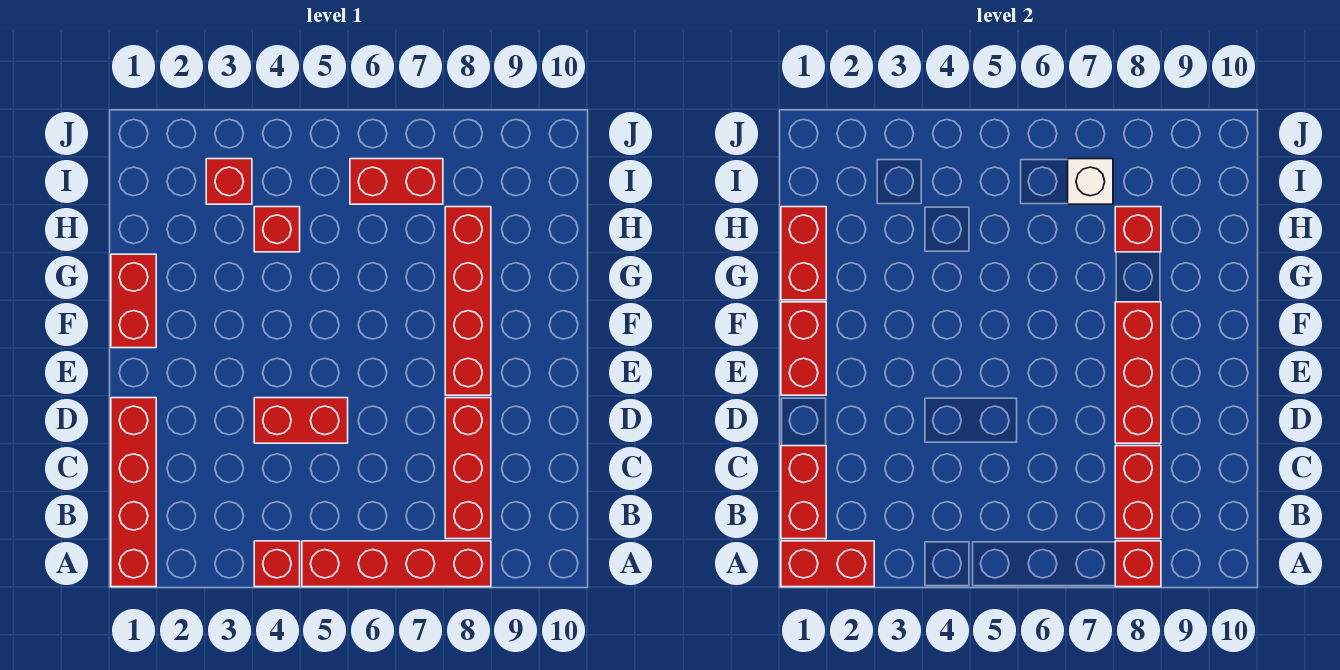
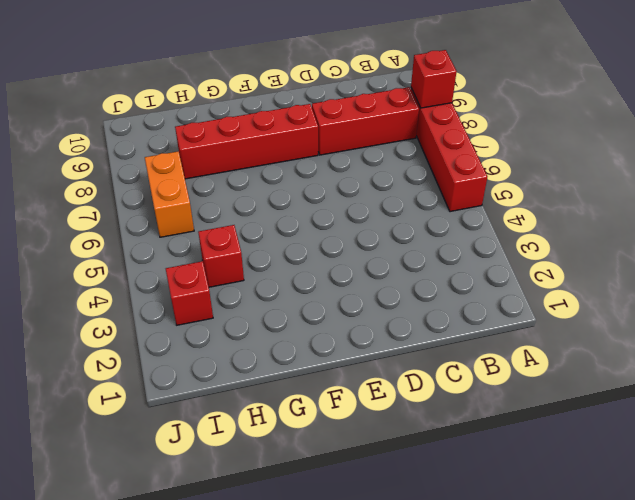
orange 1x2 brick [145,152,194,237] -> red 1x2 brick [350,159,443,204]
none -> red 1x4 brick [111,398,156,587]
none -> red 1x1 brick [254,541,300,587]
none -> red 1x2 brick [254,398,348,443]

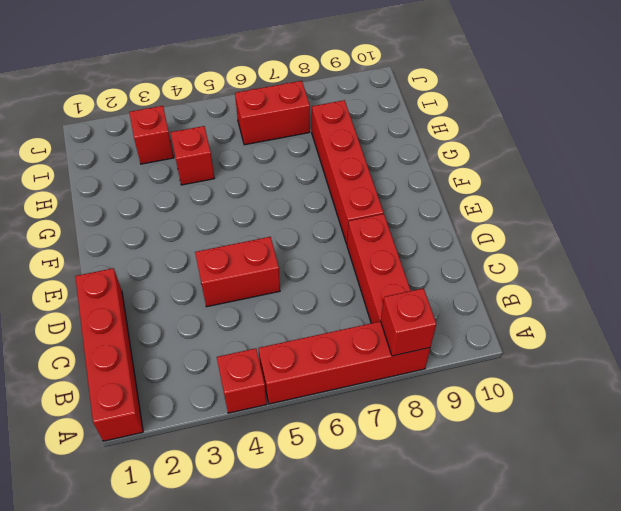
none -> red 1x2 brick [111,254,156,348]
none -> red 1x2 brick [781,541,874,587]
none -> red 1x2 brick [781,446,826,539]

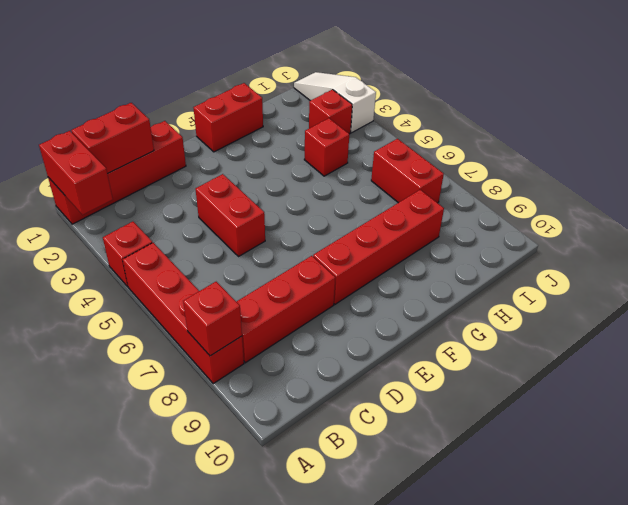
white 1x3 slope [294,72,376,133] -> none
none -> red 1x2 brick [1115,446,1161,539]
none -> red 1x3 brick [1115,302,1161,443]
none -> red 1x2 brick [781,302,826,395]

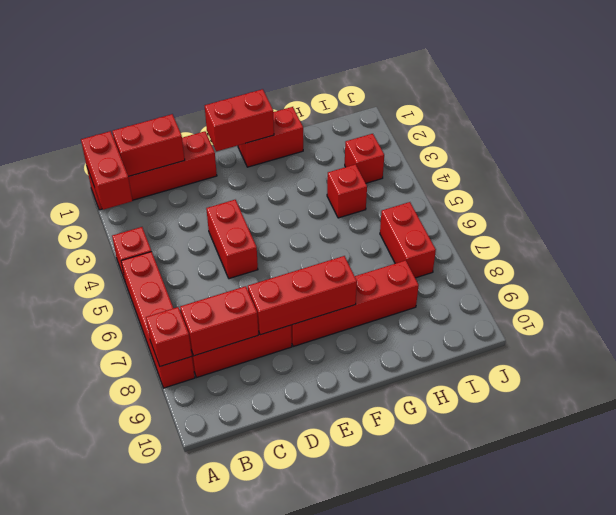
none -> red 1x2 brick [781,207,826,300]
none -> red 1x1 brick [1115,207,1161,252]
none -> white 1x1 brick [1068,159,1113,204]

